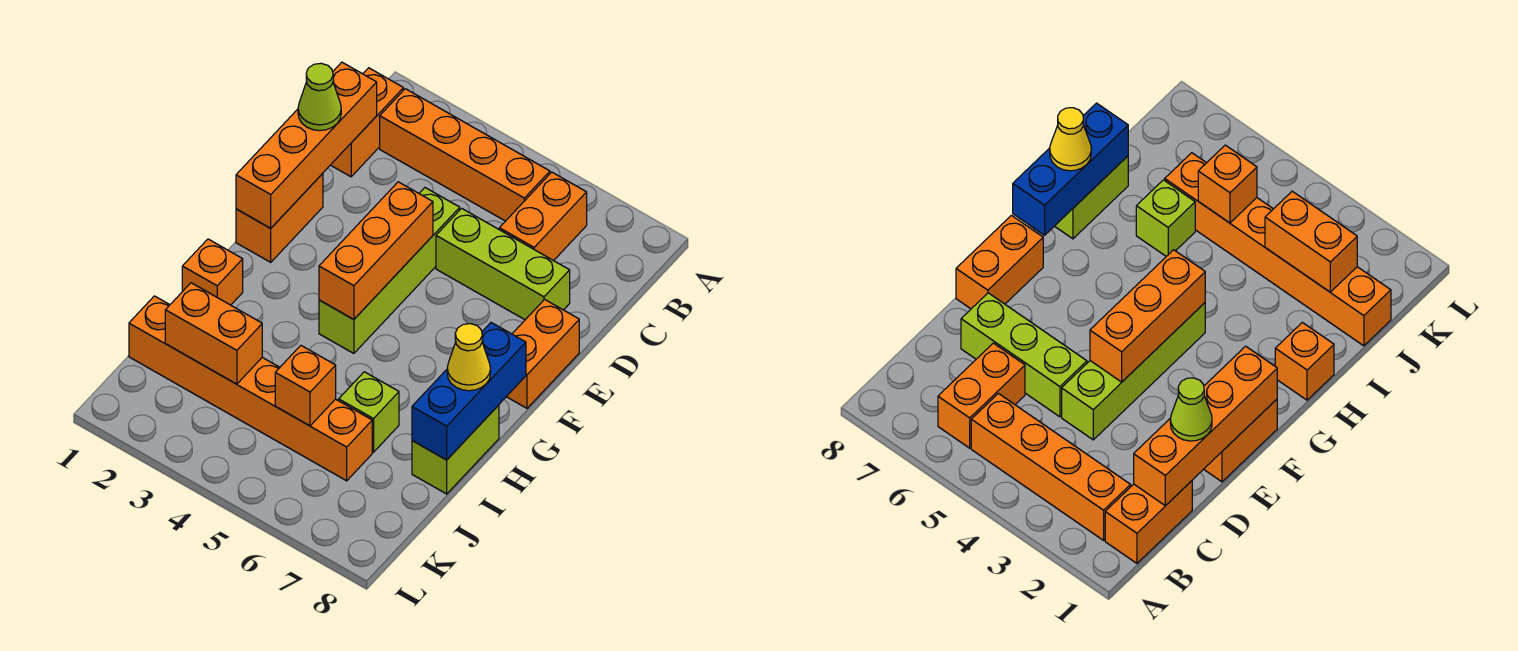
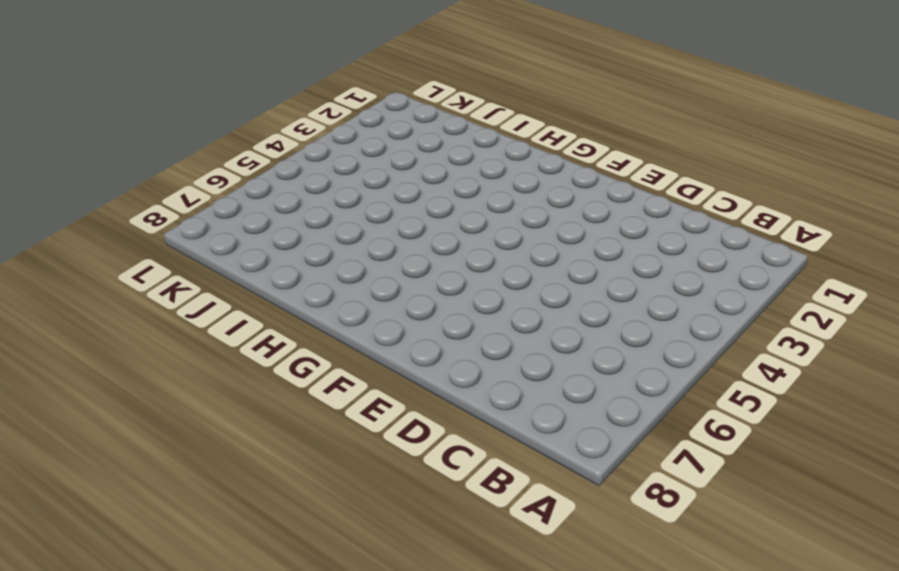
none -> orange 1x2 brick [331,68,403,177]
none -> orange 1x4 brick [380,89,550,221]
none -> orange 1x2 brick [499,172,587,261]

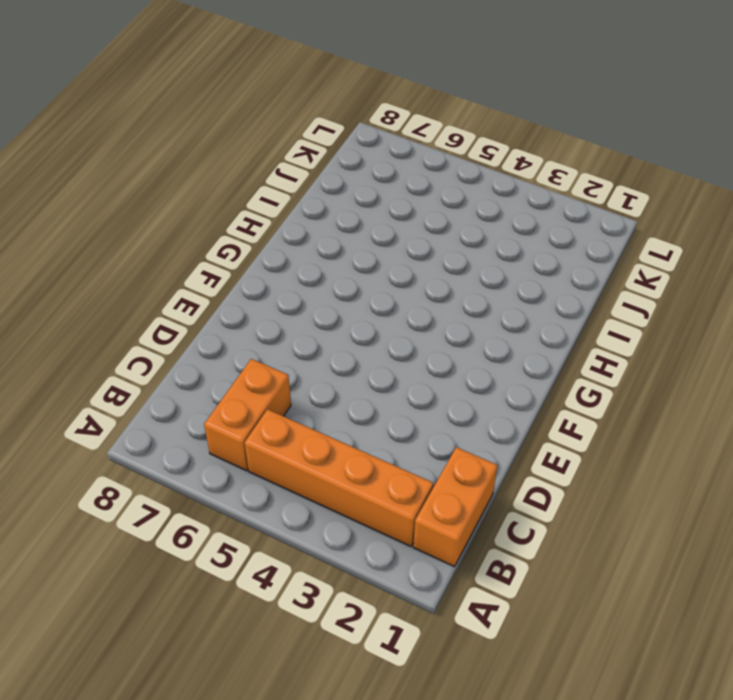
none -> lime 1x4 brick [319,188,460,353]
none -> lime 1x3 brick [436,208,570,320]
none -> orange 1x2 brick [236,173,323,262]

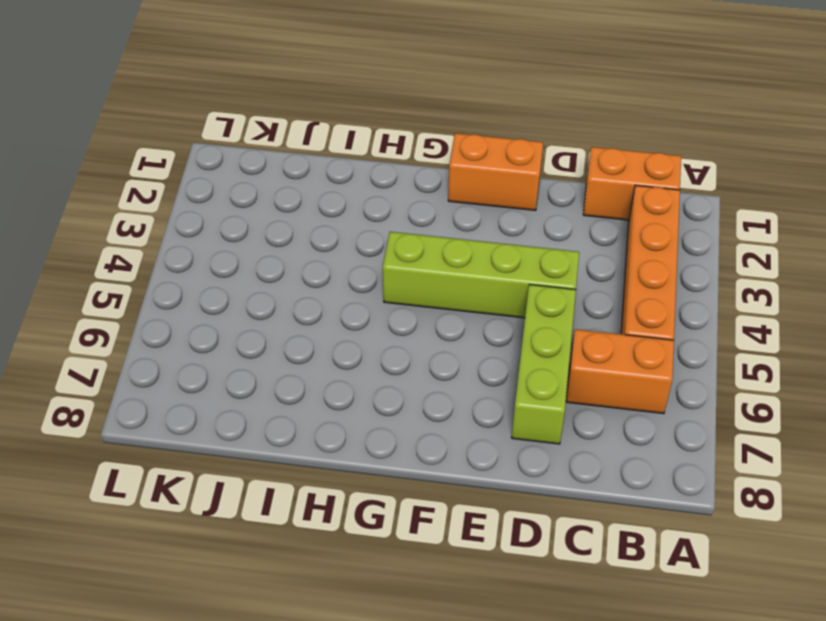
none -> orange 1x2 brick [506,299,579,408]
none -> orange 1x1 brick [182,239,243,305]
none -> lime 1x2 brick [412,405,499,494]

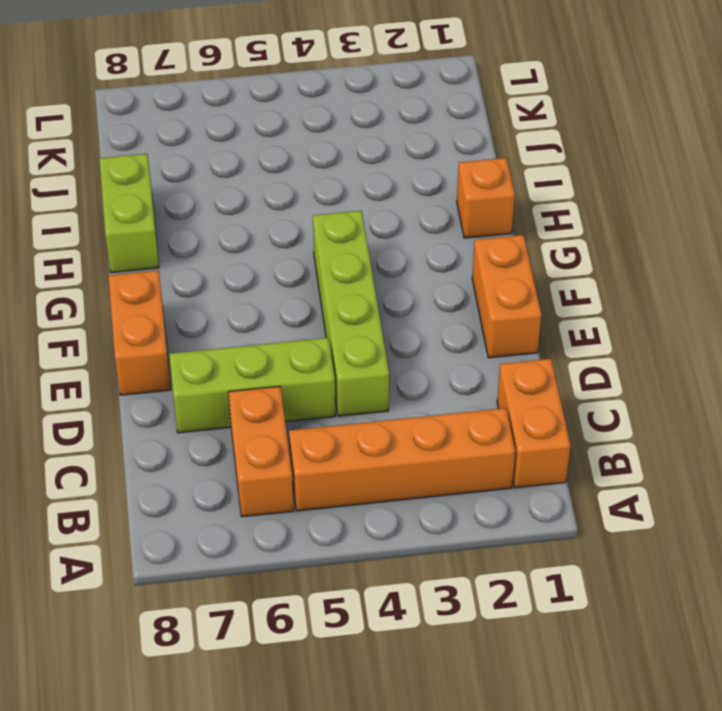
none -> lime 1x1 brick [339,372,399,452]
none -> orange 1x6 brick [129,296,372,481]
none -> orange 1x4 brick [236,62,377,228]

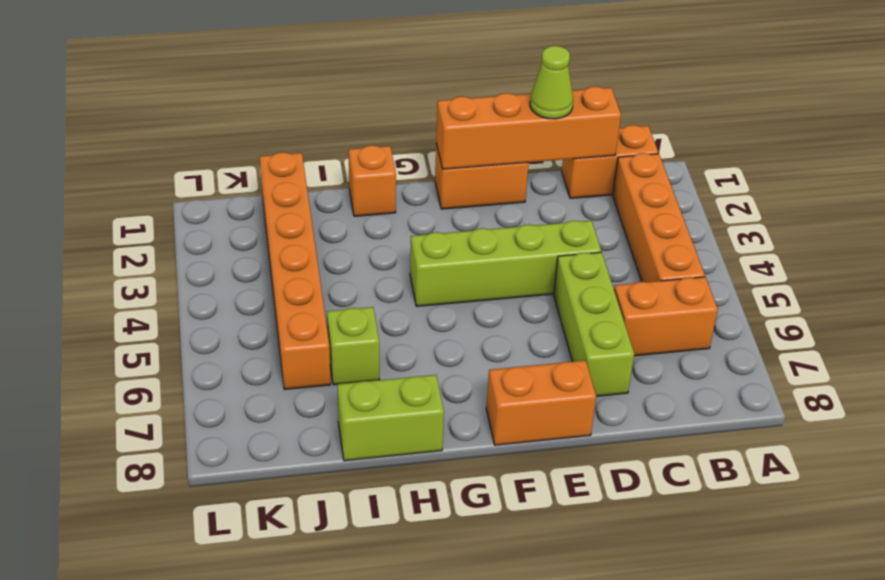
none -> orange 1x3 brick [319,182,433,319]
none -> blue 1x3 brick [412,323,526,460]
none -> orange 1x2 brick [165,283,262,384]

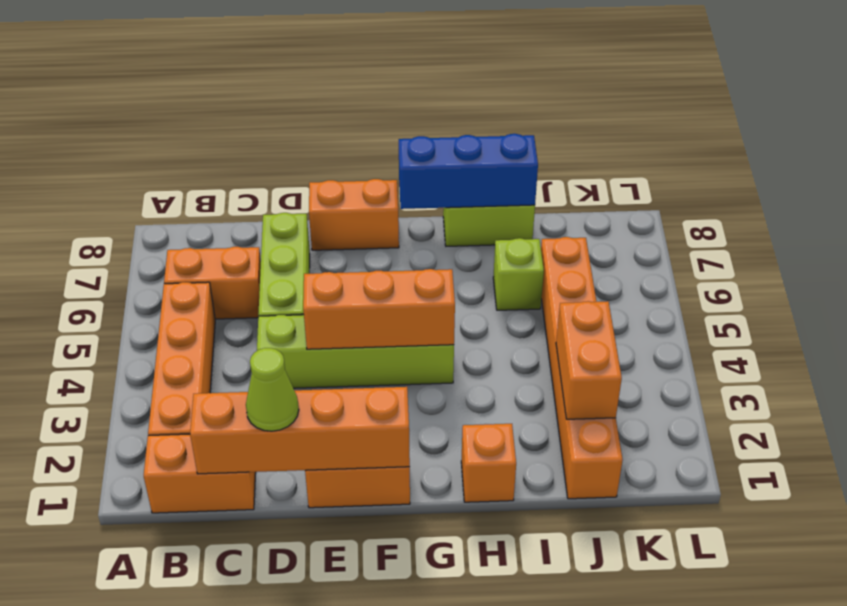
none -> orange 1x1 brick [275,346,336,426]
none -> yellow 1x1 cone [447,324,490,391]

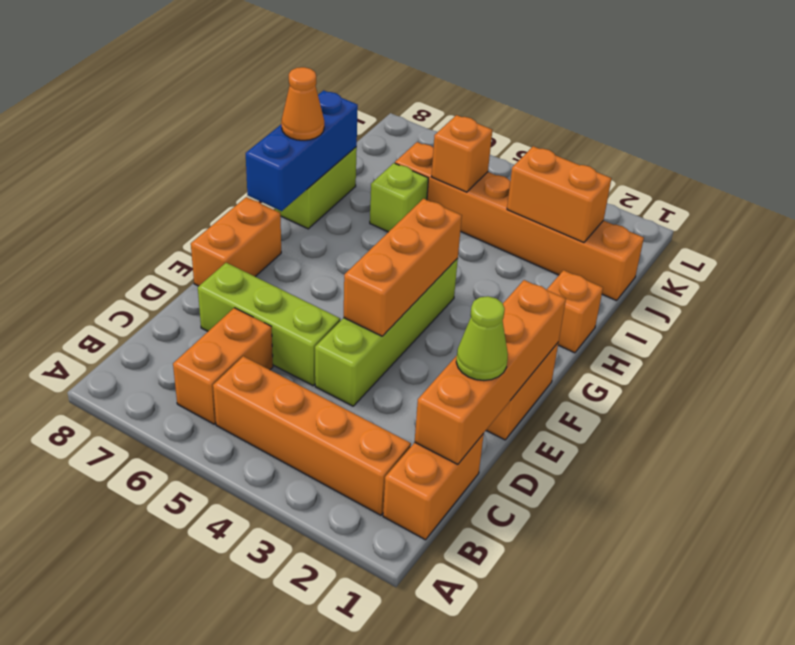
orange 1x1 cone [281,67,324,140] -> yellow 1x1 cone [447,324,490,391]

